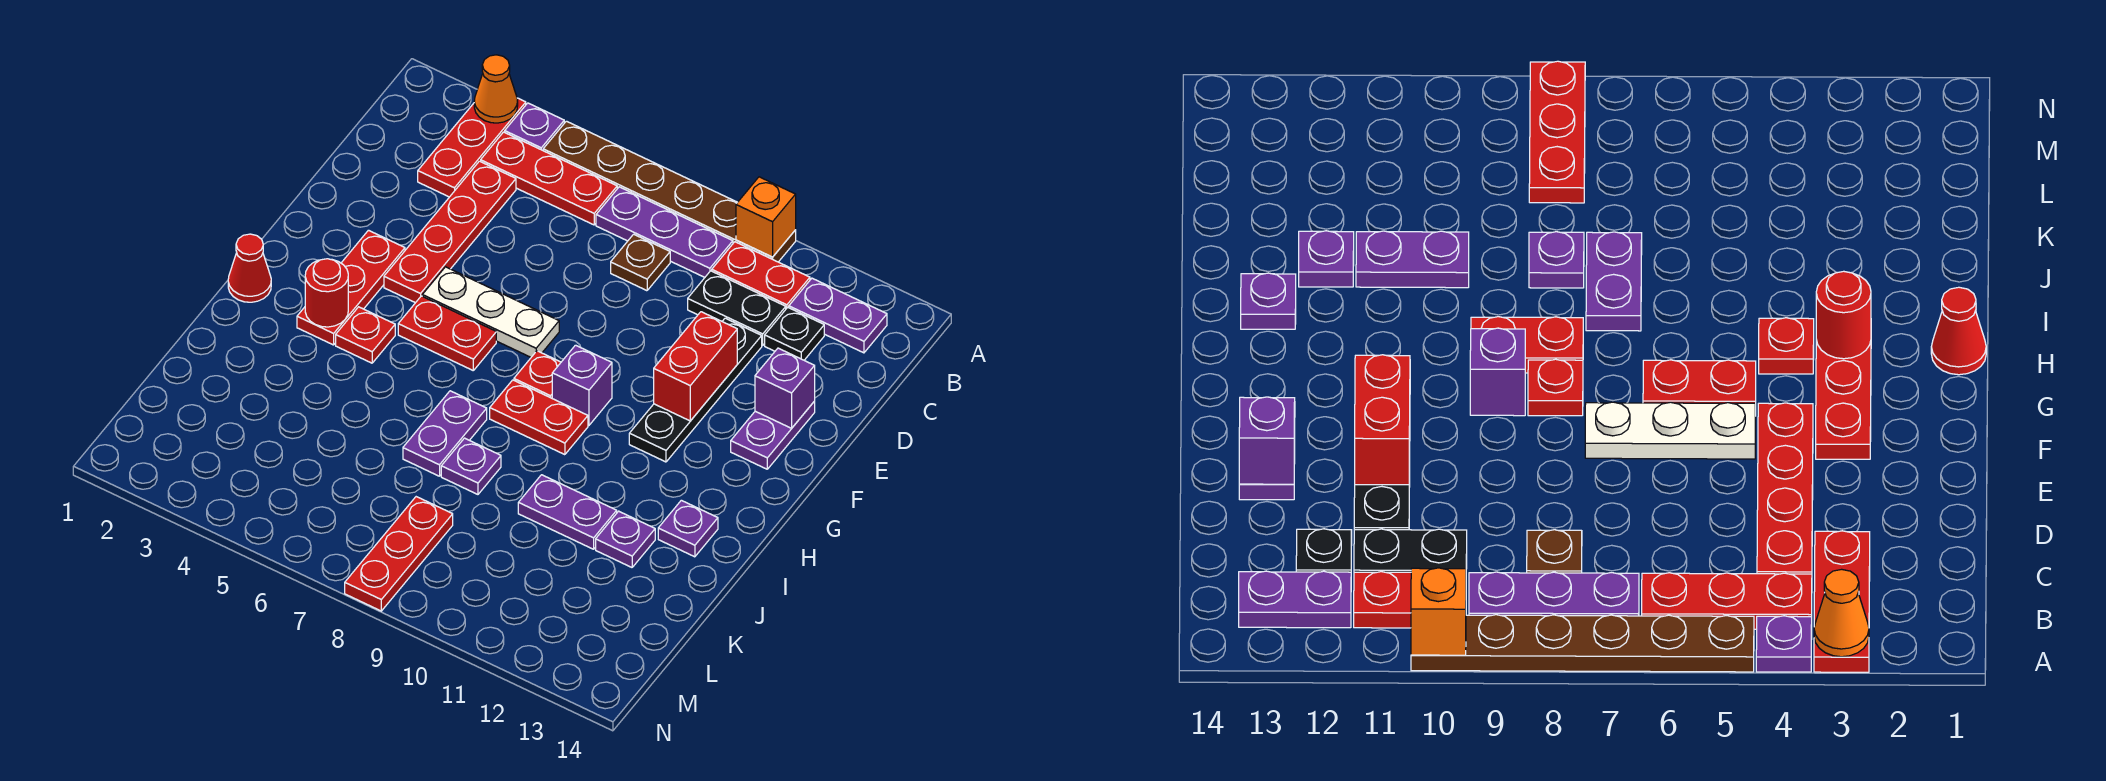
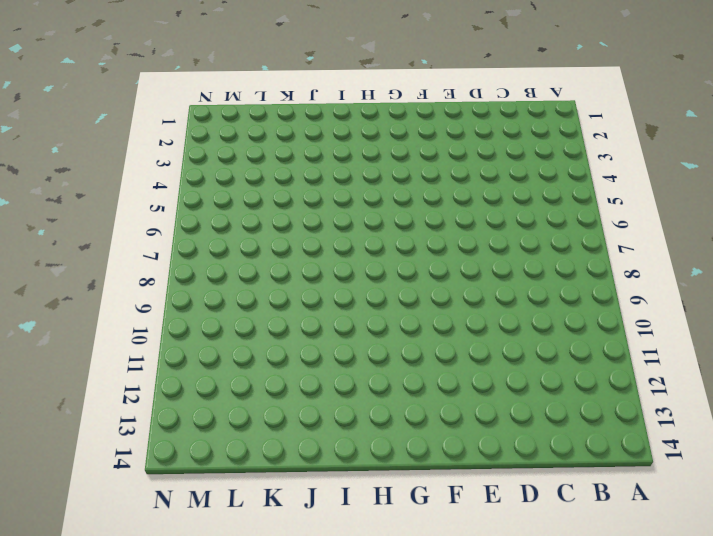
none -> red 1x3 plate [418,98,526,197]
none -> purple 1x1 plate [505,103,564,150]
none -> brown 1x6 plate [543,121,796,262]
none -> red 1x3 plate [481,132,617,225]

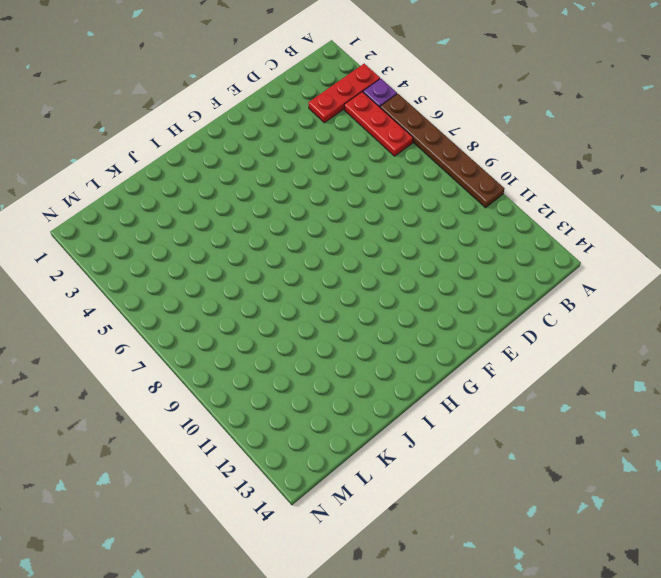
none -> purple 1x3 plate [596,187,733,277]
none -> red 1x2 plate [712,242,810,309]
none -> purple 1x2 plate [789,278,887,353]
none -> red 1x4 plate [384,161,516,303]

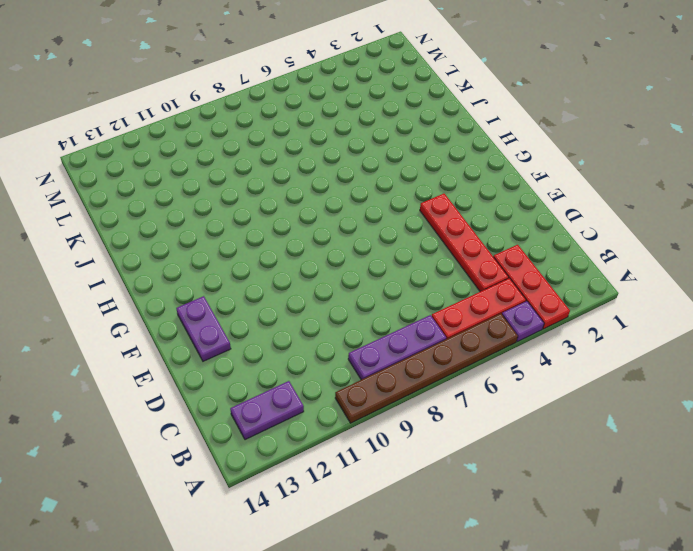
none -> red 1x2 plate [712,242,810,309]
none -> brown 1x1 plate [611,234,670,291]
none -> black 1x2 plate [688,271,786,345]
none -> black 1x1 plate [765,307,824,360]

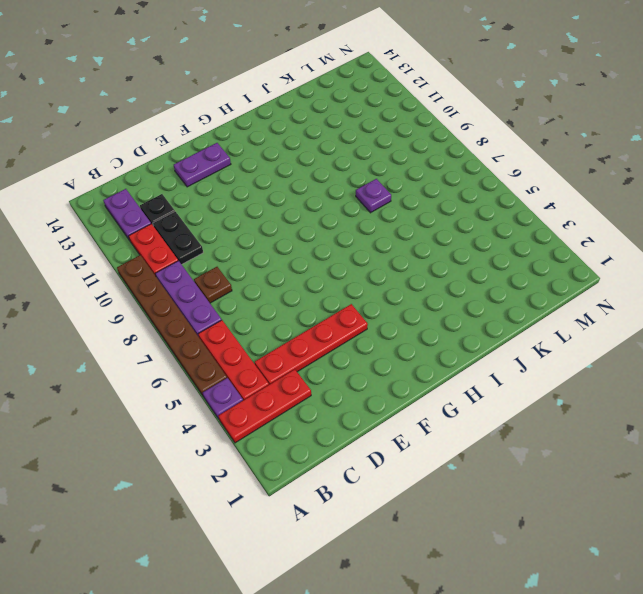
none -> black 1x4 plate [629,318,762,462]
none -> red 1x3 plate [297,230,405,345]
none -> white 1x3 plate [422,267,559,357]
none -> red 1x2 plate [398,296,496,370]

